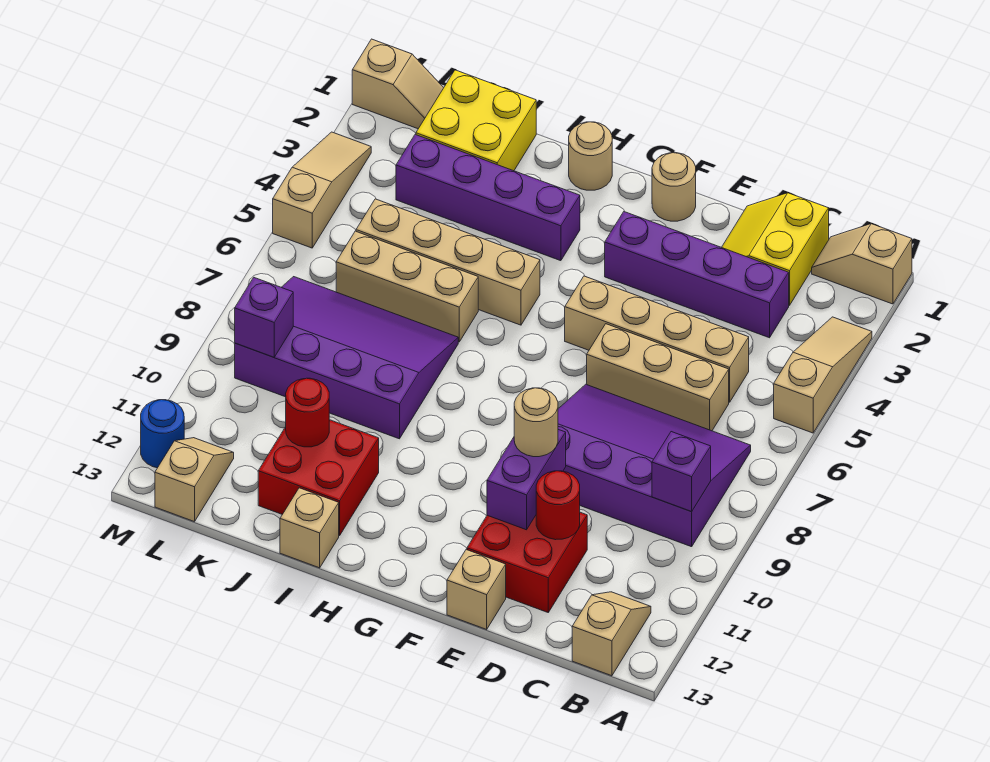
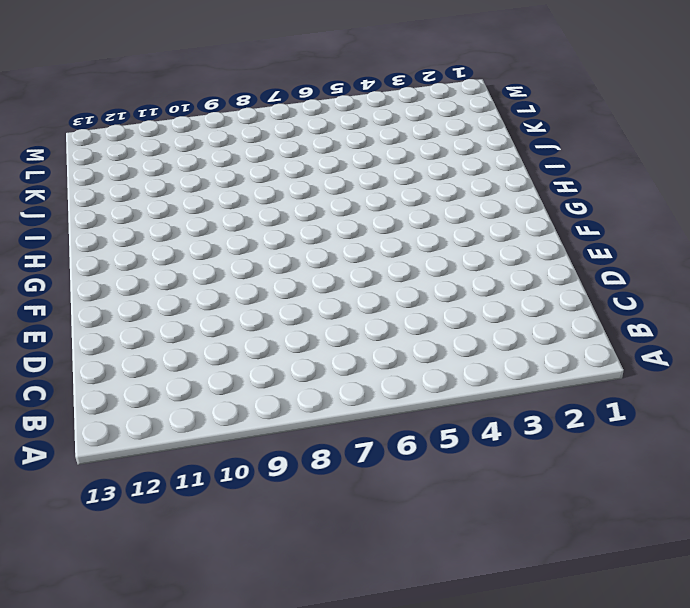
none -> tan 1x2 slope [812,224,912,304]
none -> tan 1x3 slope [774,317,872,433]
none -> purple 3x4 slope [558,384,751,547]

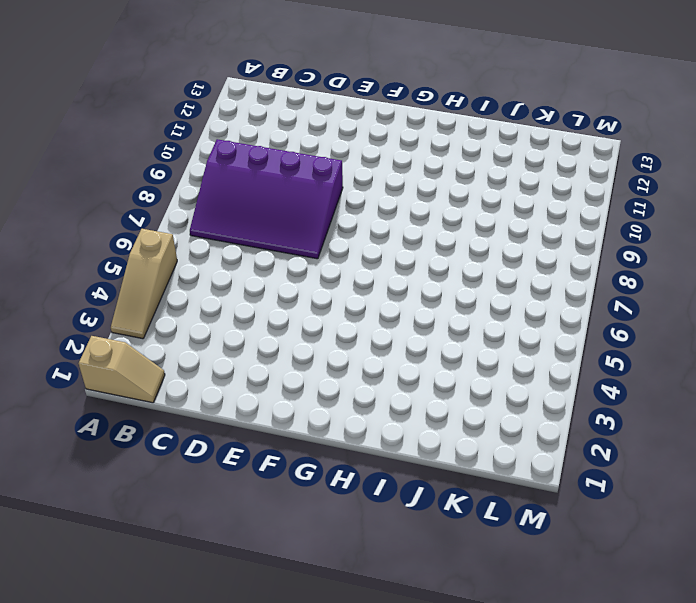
none -> tan 1x2 slope [572,592,651,676]
none -> yellow 2x2 slope [722,193,829,305]
none -> purple 1x4 brick [605,212,789,338]

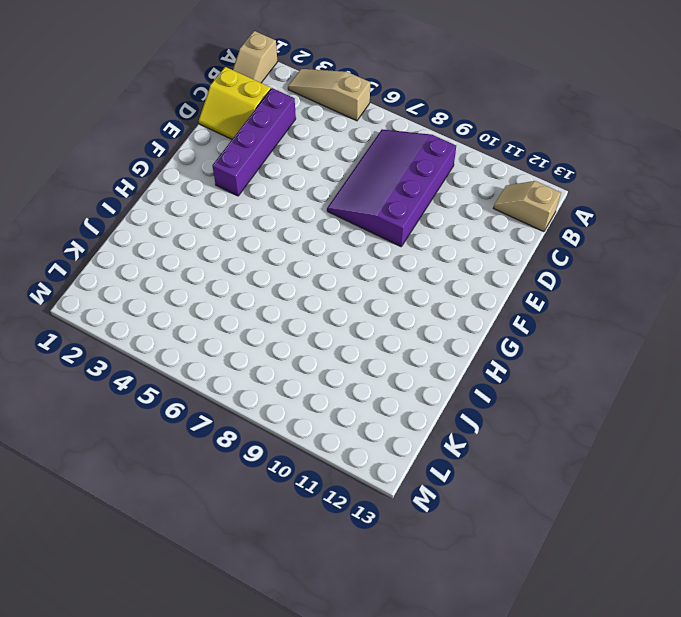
none -> tan 1x4 brick [565,276,749,402]
none -> tan 1x3 brick [587,324,729,431]
none -> red 2x2 brick [467,512,587,612]

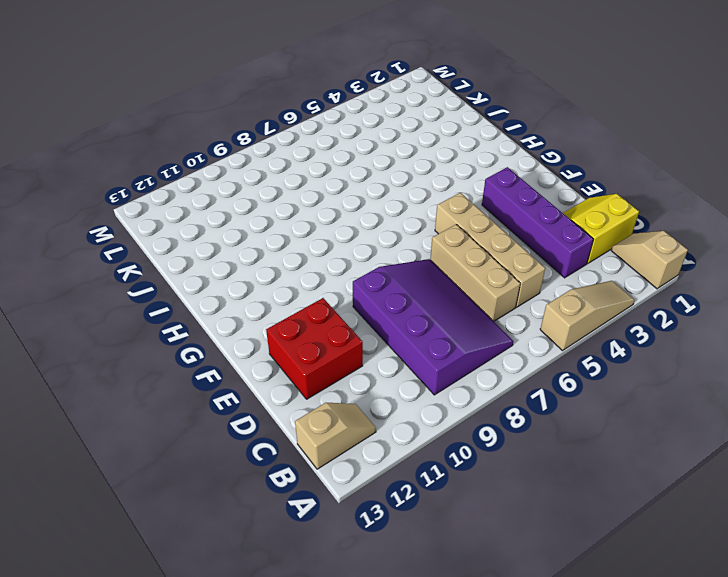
none -> tan 1x1 brick [447,550,506,629]
none -> tan 1x1 round brick [652,153,696,221]
none -> tan 1x1 round brick [569,122,612,190]

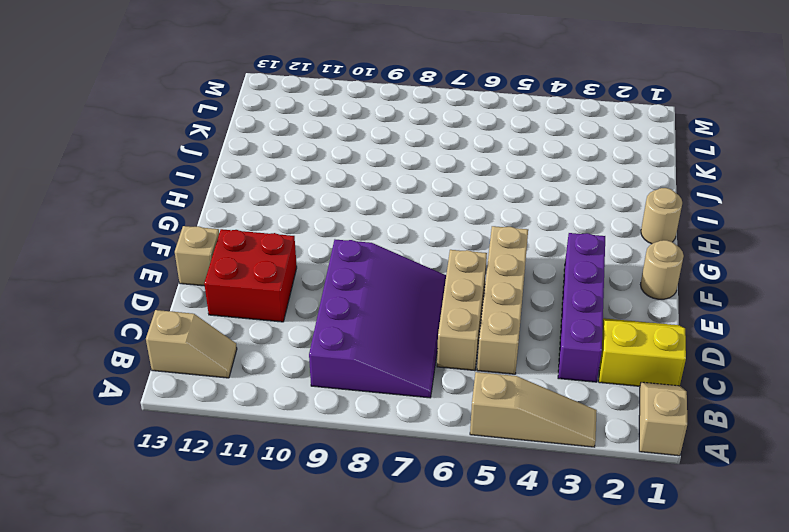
none -> purple 1x4 brick [396,135,580,261]
none -> tan 1x4 brick [356,199,540,325]
none -> tan 1x3 brick [336,231,478,342]

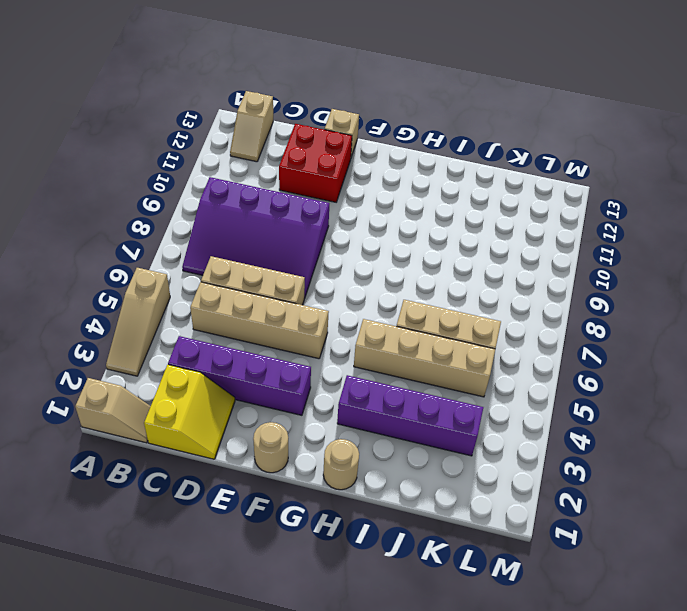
none -> purple 3x4 slope [235,277,458,439]
none -> red 2x2 brick [258,420,379,536]
none -> tan 1x1 brick [280,488,339,568]

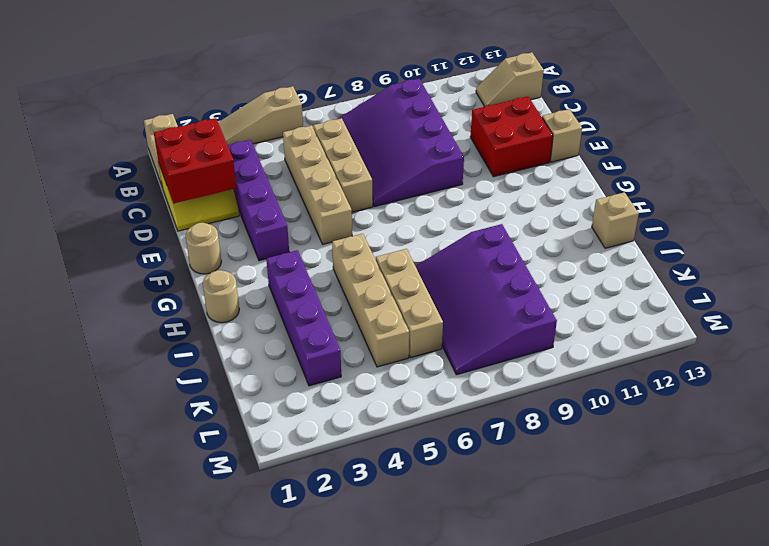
red 2x2 brick [154,118,236,203] -> red 2x2 brick moved to [258,420,379,536]
none -> yellow 2x2 brick [416,70,536,171]
none -> tan 1x2 slope [352,39,443,129]
none -> tan 1x2 slope [155,438,234,522]

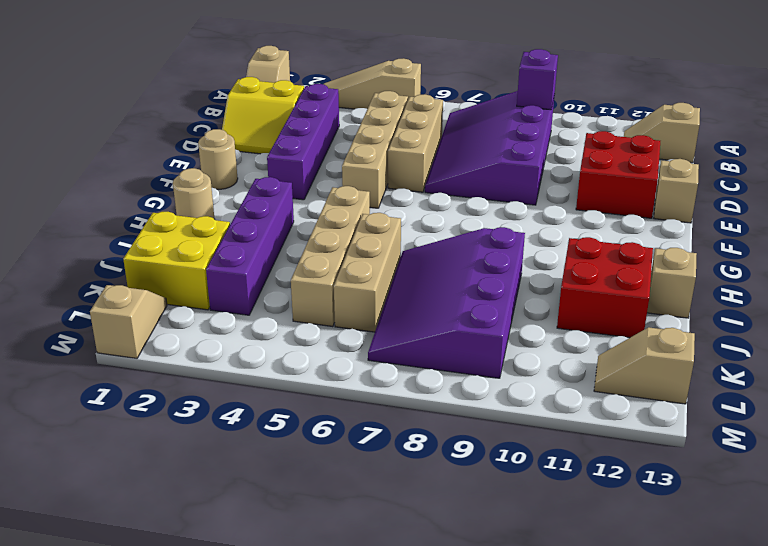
none -> tan 1x3 slope [273,132,371,248]
none -> blue 1x1 round brick [141,400,184,468]
none -> red 1x1 round brick [536,471,580,540]

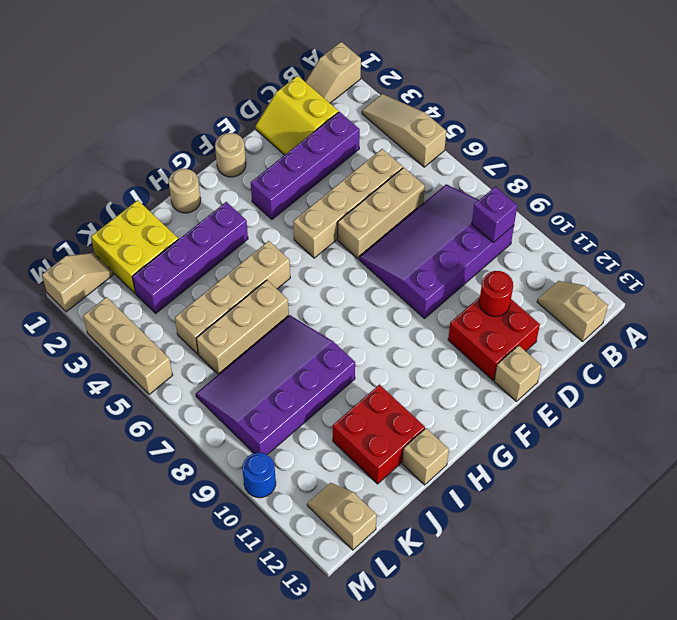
tan 1x3 brick [83,297,172,394] -> tan 1x3 slope [273,132,371,248]
blue 1x1 round brick [242,453,276,498] -> blue 1x1 round brick moved to [141,400,184,468]
none -> purple 1x2 brick [487,429,566,530]
none -> red 1x1 round brick [286,378,329,447]
none -> purple 1x1 brick [235,278,293,357]

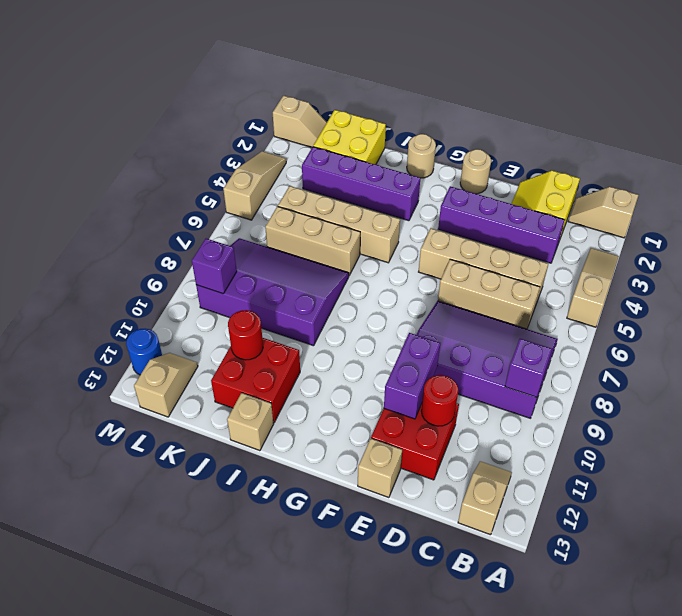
none -> tan 1x1 round brick [514,388,558,457]

